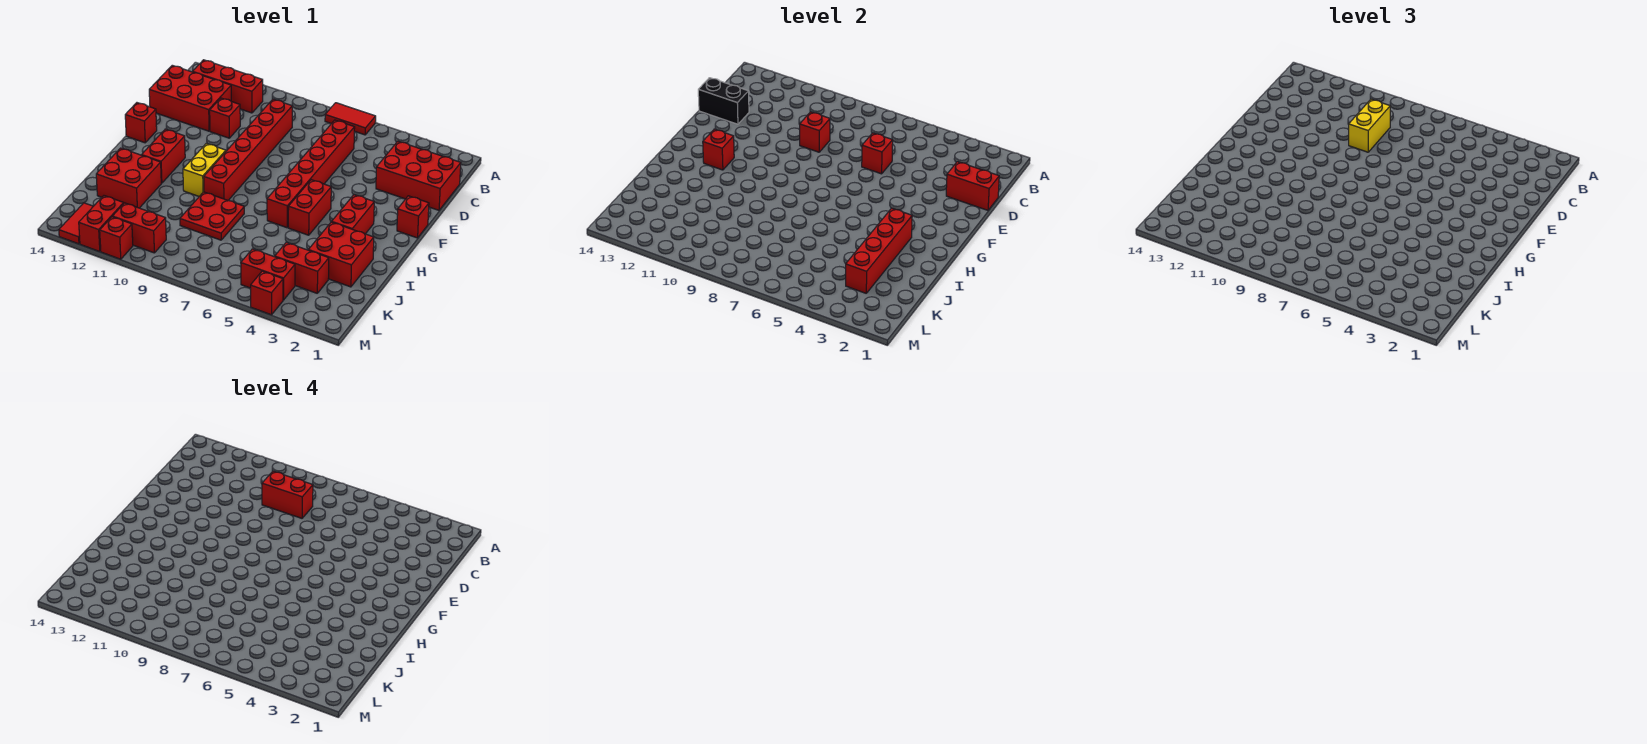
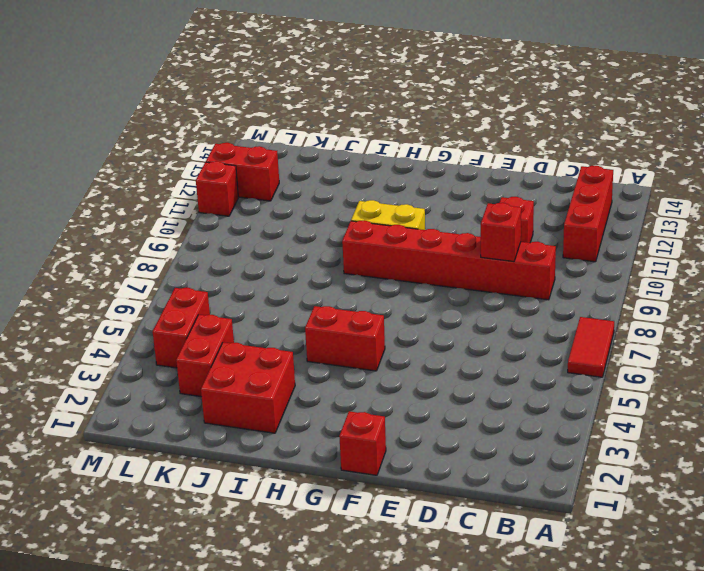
none -> red 2x3 brick [376,141,461,210]
none -> red 1x6 brick [267,120,355,228]
none -> red 2x3 brick [149,65,231,131]
none -> red 1x1 brick [125,103,157,143]

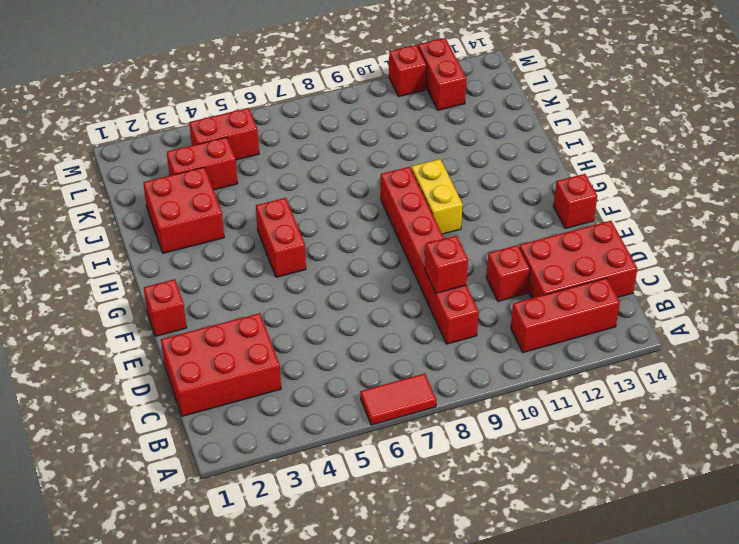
none -> red 1x6 brick [267,120,355,228]
none -> red 1x2 brick [332,195,374,234]
none -> red 1x2 brick [142,129,185,183]
none -> red 2x2 plate [180,192,244,240]

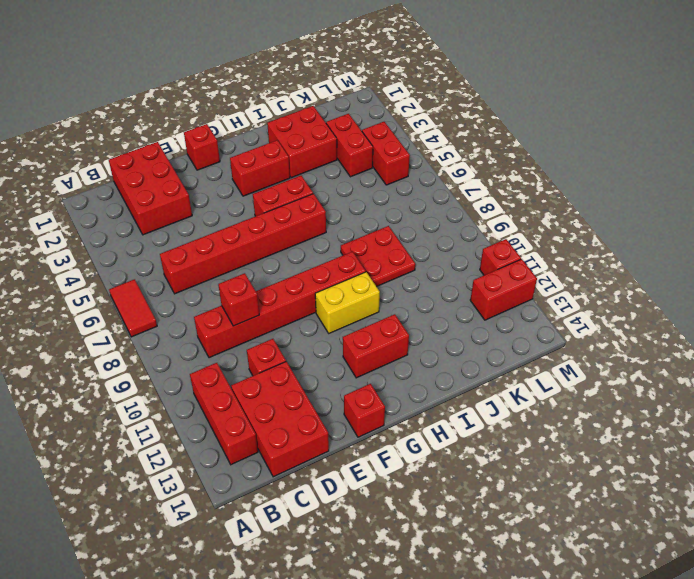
none -> red 2x2 brick [96,148,161,208]
none -> red 1x2 brick [113,203,166,253]
none -> red 1x2 tile [59,203,93,244]
none -> red 1x1 brick [251,271,283,315]

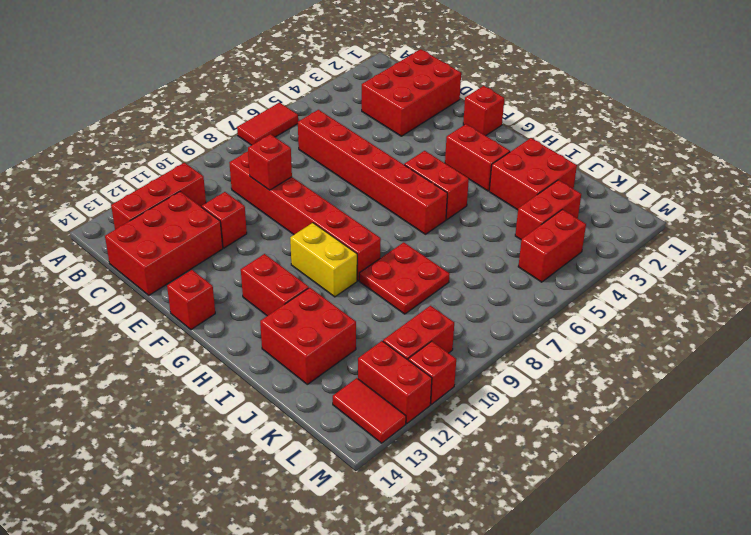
none -> red 1x1 brick [251,271,283,315]
none -> red 1x2 brick [946,162,999,210]
none -> red 1x1 brick [862,133,893,174]
none -> black 1x2 brick [698,78,749,124]

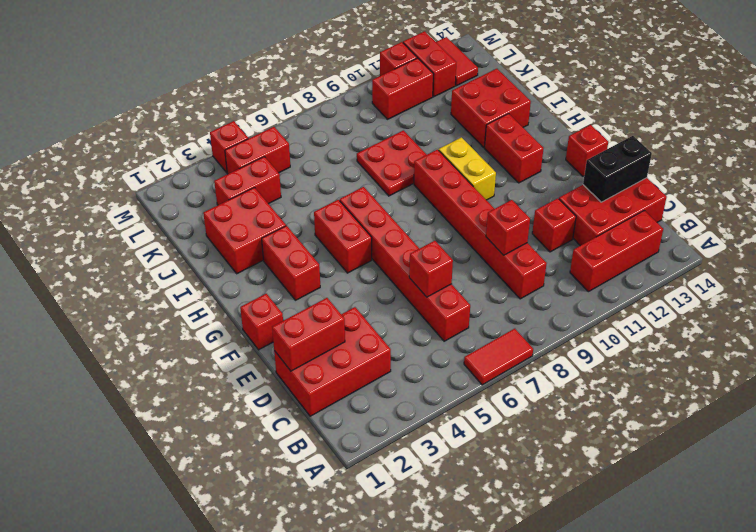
none -> red 1x1 brick [703,129,734,170]
none -> red 1x4 brick [846,208,912,293]
none -> yellow 1x2 brick [1349,99,1390,152]
none -> red 1x2 brick [262,471,313,518]

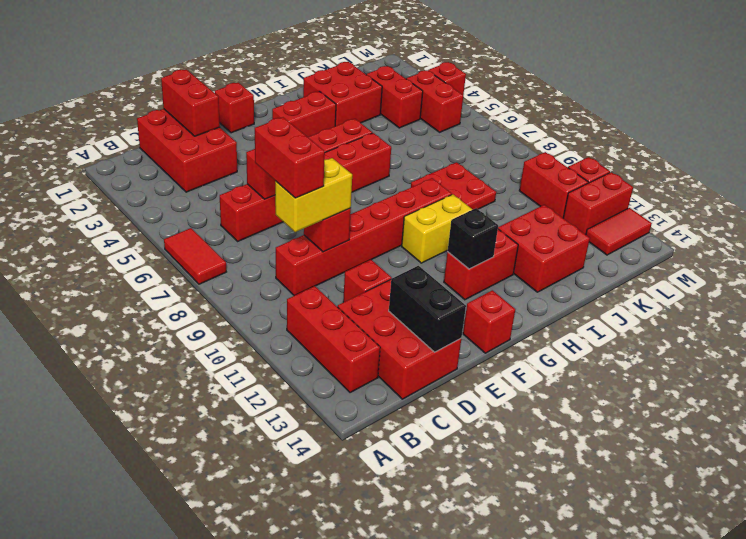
black 1x1 brick [448,208,498,269] -> red 1x1 brick [703,129,734,170]
none -> red 1x4 brick [846,208,912,293]

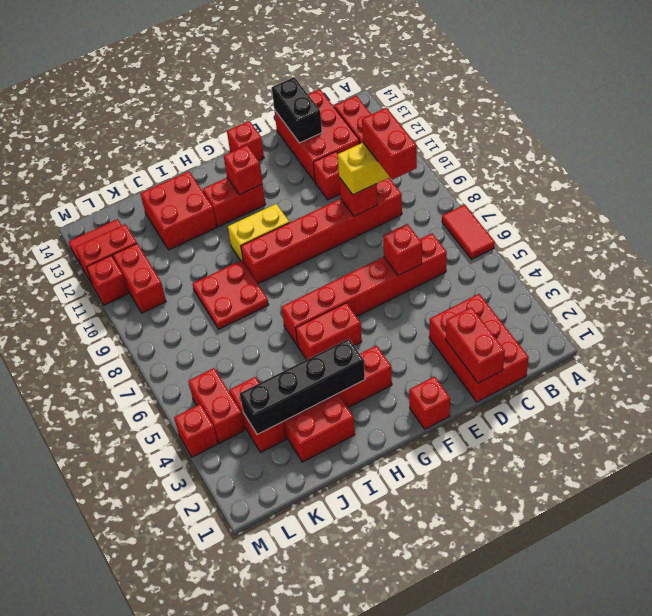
black 1x4 brick [240,339,365,435] -> red 1x4 brick [846,208,912,293]

